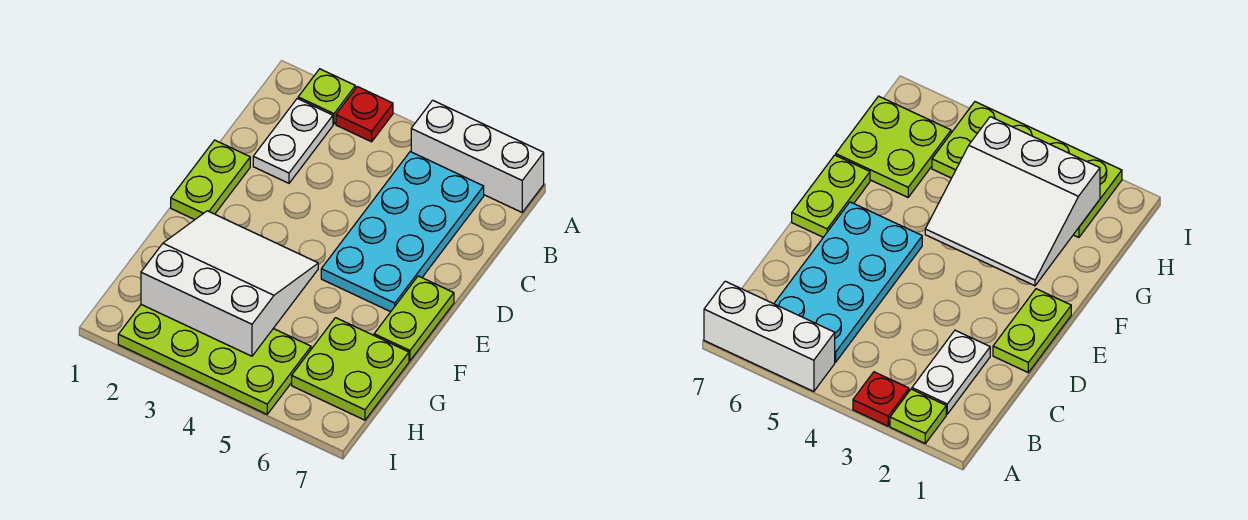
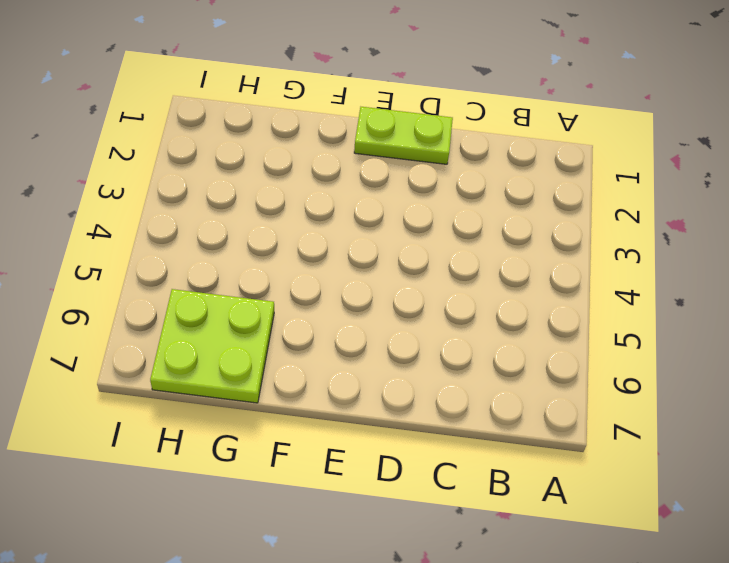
none -> lime 1x1 plate [298,69,355,124]
none -> red 1x1 plate [336,87,393,142]

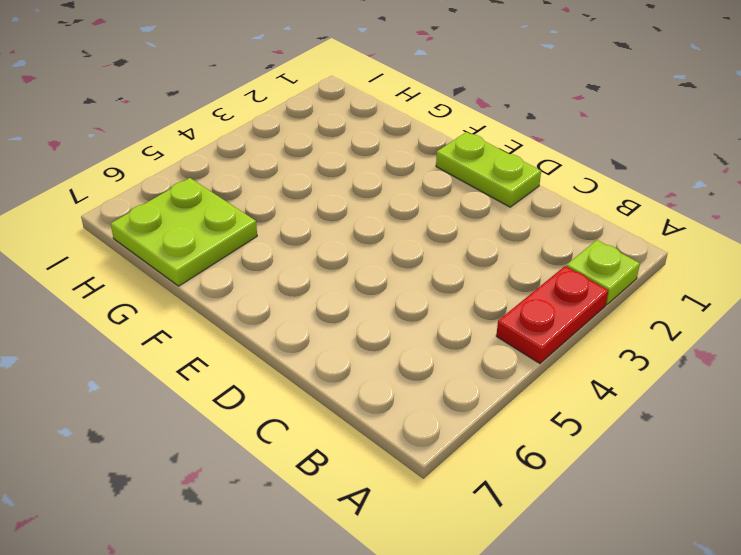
red 1x2 plate [496,266,608,364] -> red 1x1 plate [336,87,393,142]
none -> white 1x3 brick [411,100,544,212]
none -> white 1x2 plate [253,99,333,183]

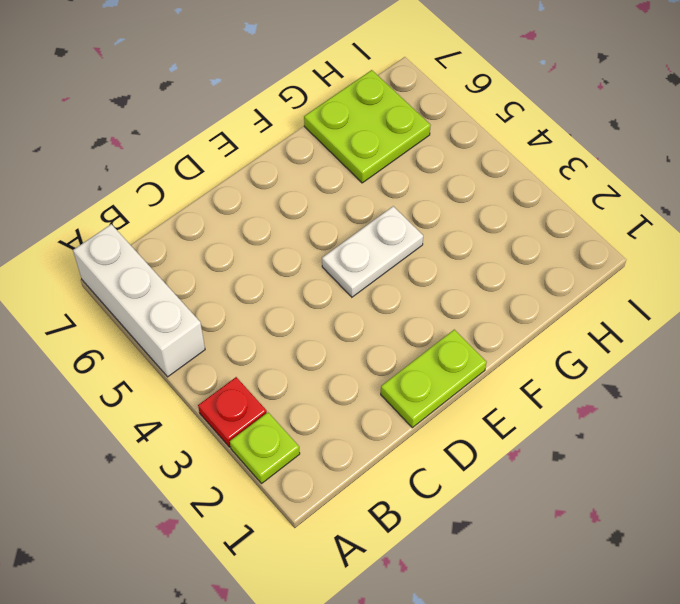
white 1x2 plate [322,206,423,297] -> white 1x2 plate moved to [253,99,333,183]
none -> cyan 2x4 plate [321,152,484,312]
none -> lime 1x2 plate [374,276,454,361]

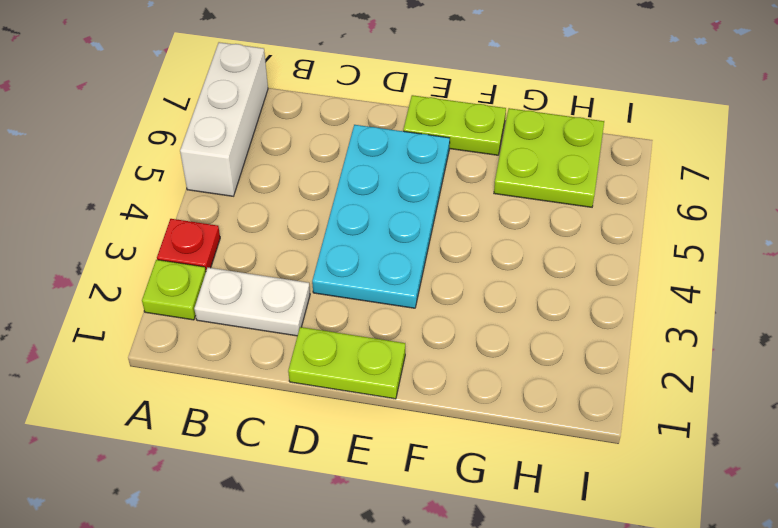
cyan 2x4 plate [312,125,450,308] -> cyan 2x4 plate turned to [321,152,484,312]
none -> lime 2x4 plate [118,305,311,414]
none -> white 3x3 slope [141,211,318,356]

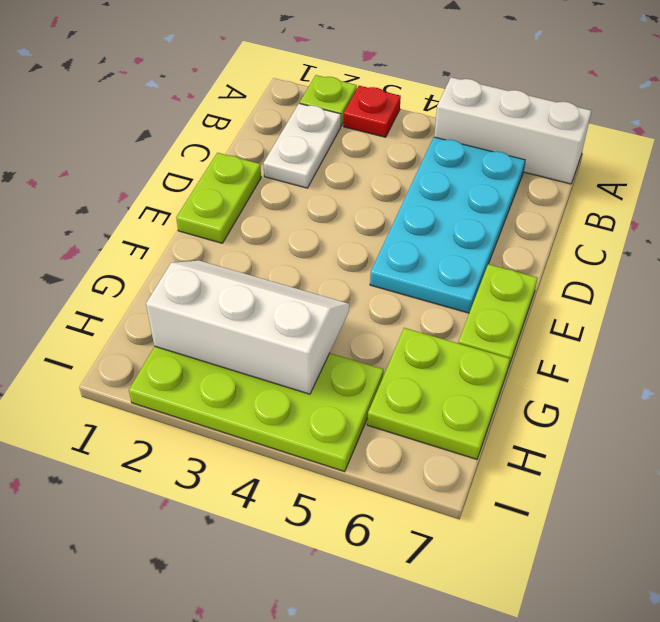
white 2x3 slope [146,261,349,394] -> white 3x3 slope [141,211,318,356]

